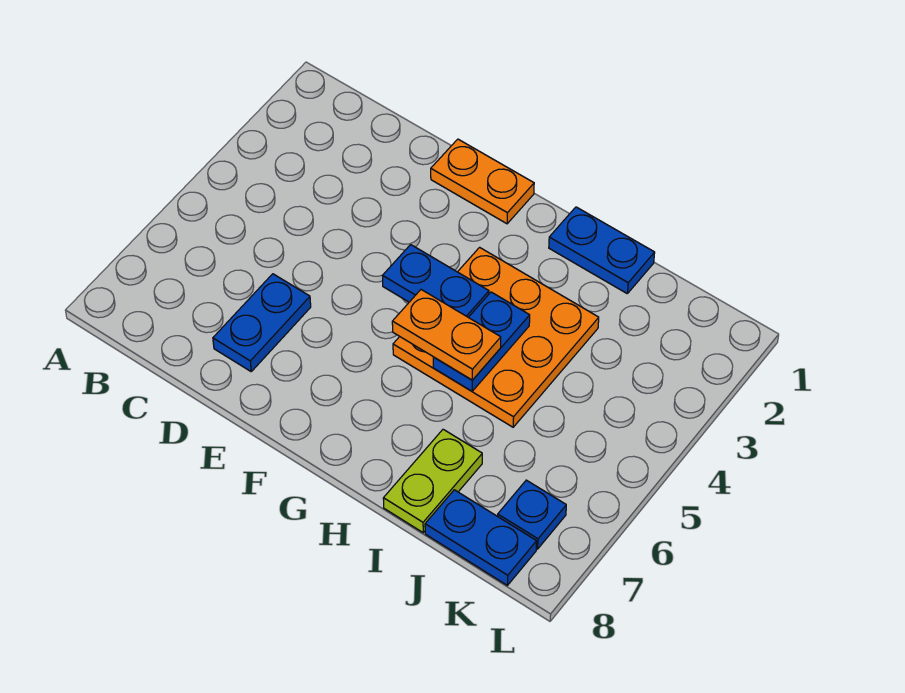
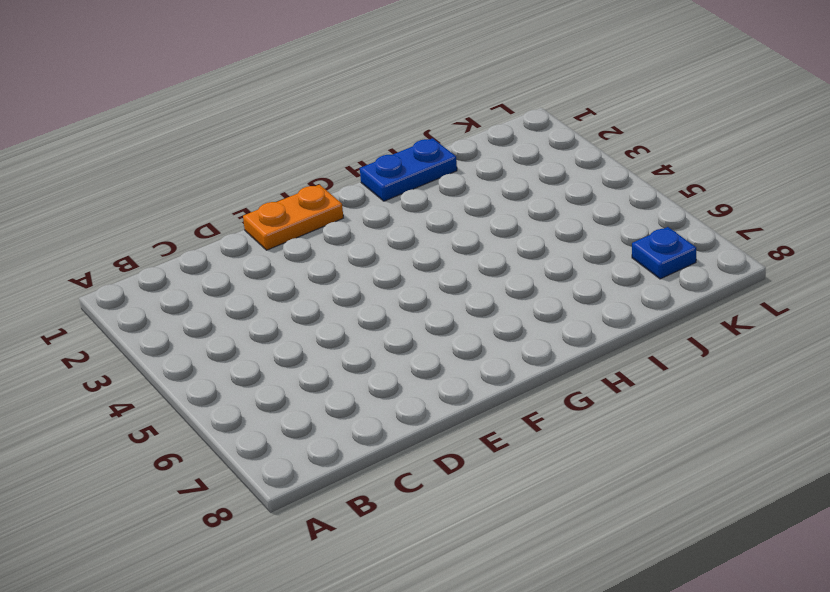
none -> blue 1x2 plate [213,274,311,371]
none -> orange 3x3 plate [393,247,599,427]

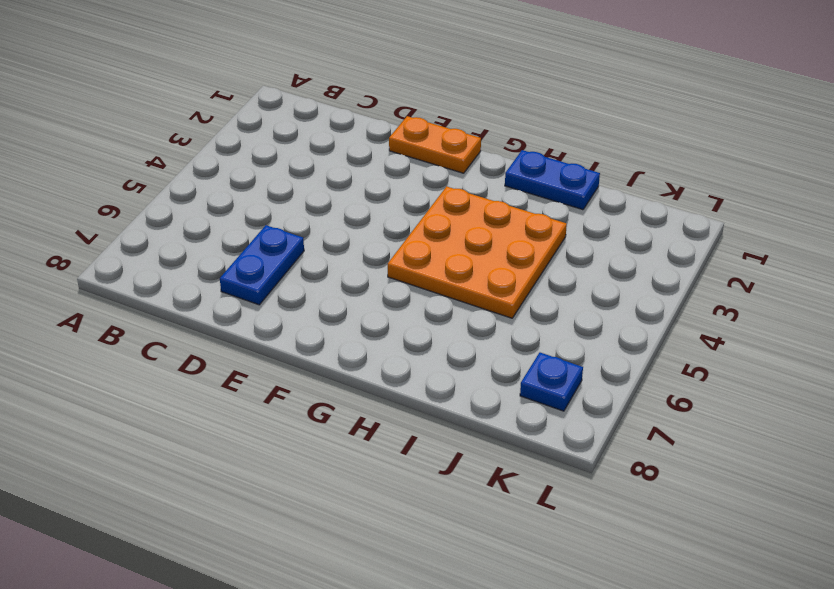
none -> lime 1x2 plate [383,429,482,533]
none -> blue 1x2 plate [425,490,537,585]

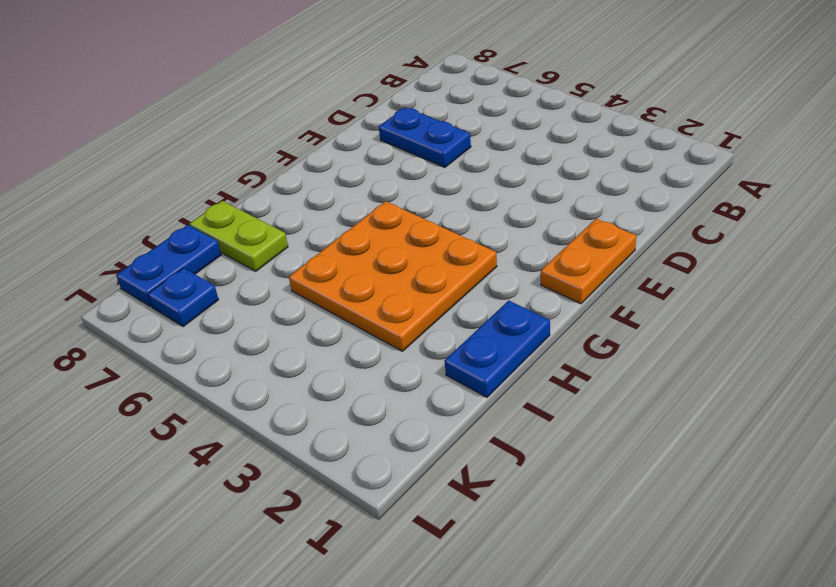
none -> blue 1x2 plate [382,245,489,317]
none -> blue 1x2 plate [433,292,530,391]

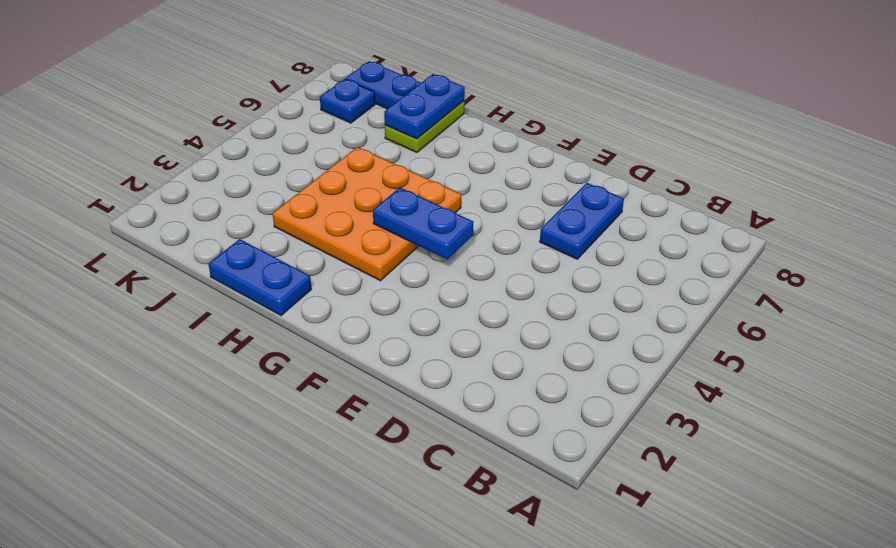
blue 1x2 plate [384,74,465,139] -> blue 1x2 plate moved to [433,292,530,391]
none -> orange 1x2 plate [431,139,534,224]
none -> orange 1x2 plate [392,290,501,380]

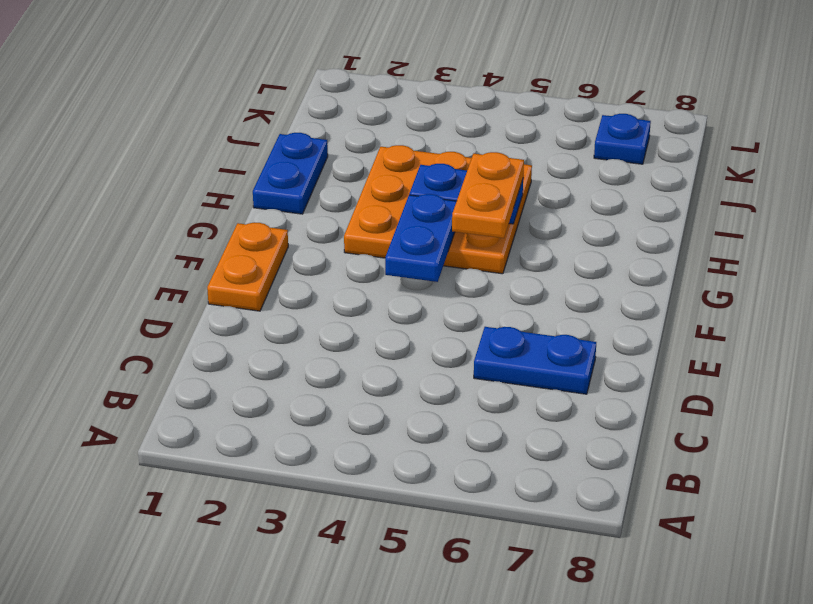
none -> lime 1x2 plate [383,429,482,533]
none -> blue 1x2 plate [425,490,537,585]

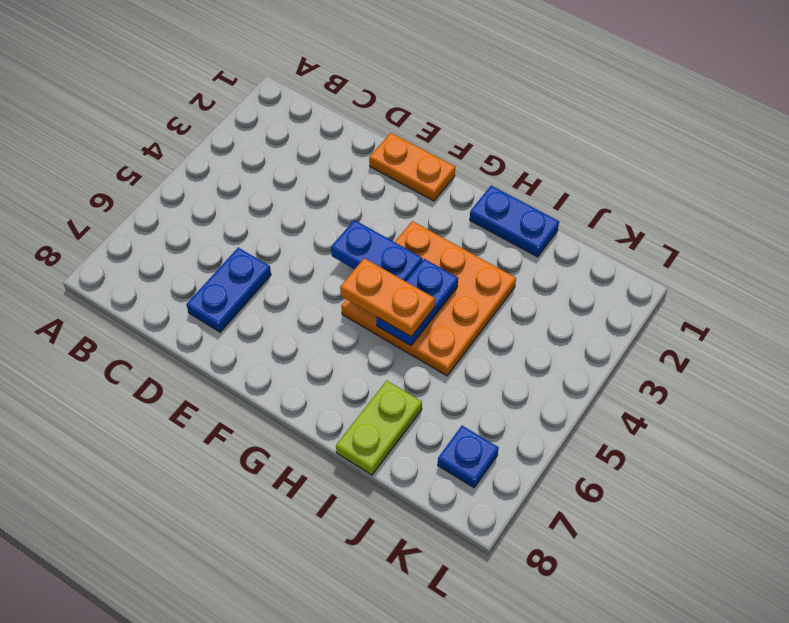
none -> blue 1x2 plate [425,490,537,585]

